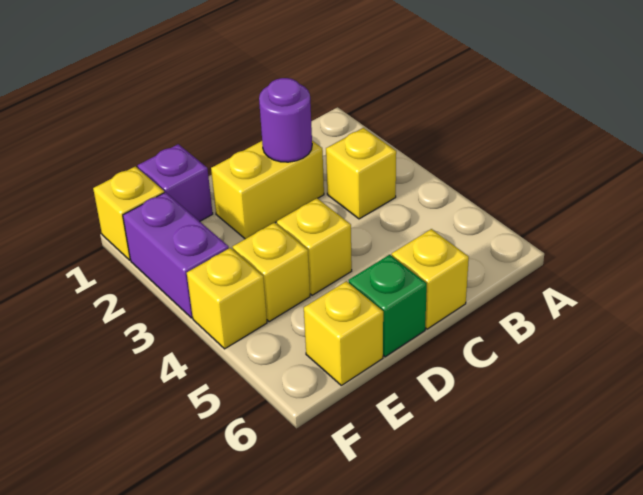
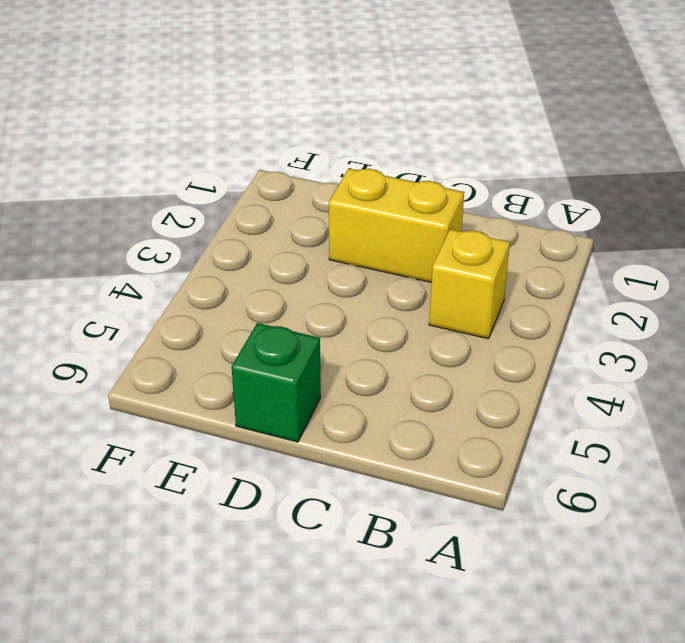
none -> yellow 1x1 brick [392,229,469,329]
none -> yellow 1x1 brick [277,198,352,295]
none -> purple 1x1 brick [138,144,213,221]

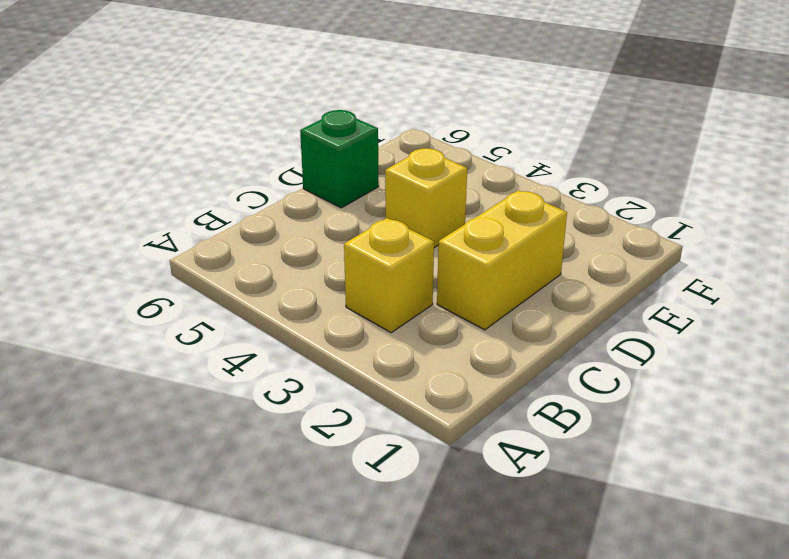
none -> yellow 1x1 brick [392,229,469,329]
none -> purple 1x1 brick [138,144,213,221]
none -> yellow 1x1 brick [232,223,310,322]

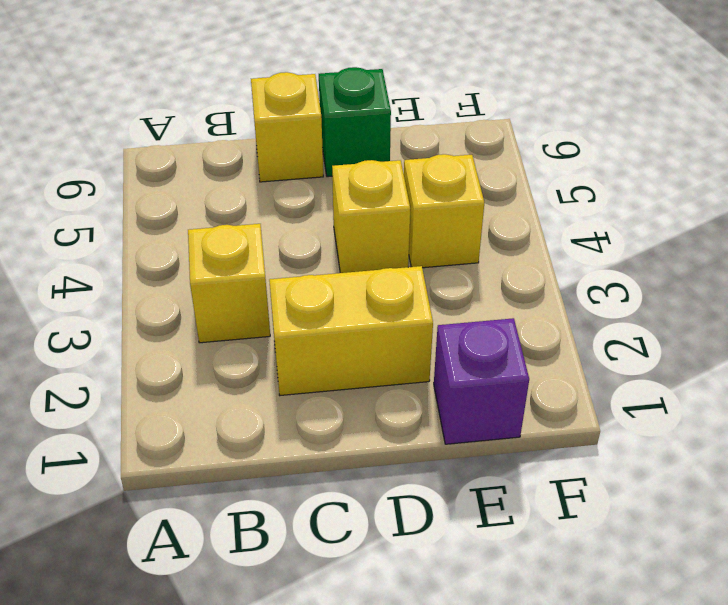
none -> yellow 1x1 brick [304,281,383,385]
none -> yellow 1x1 brick [93,166,164,260]
none -> purple 1x2 brick [123,192,229,318]

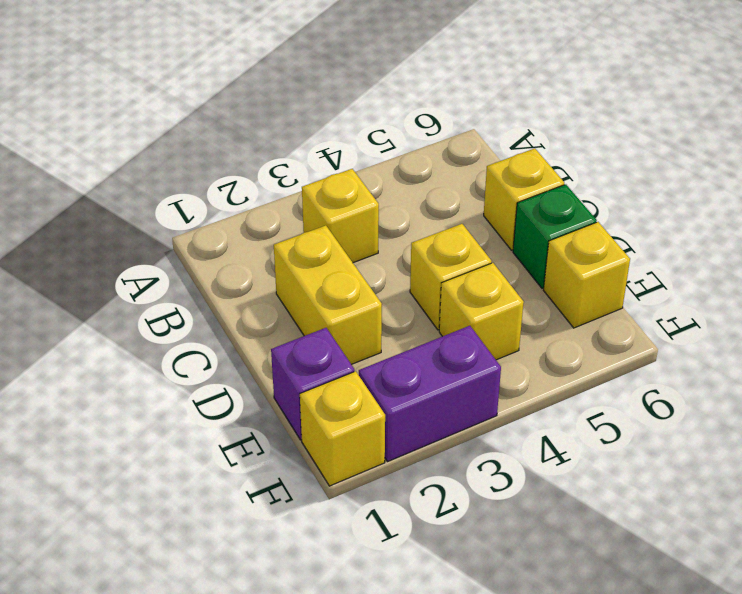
none -> yellow 1x1 brick [187,248,267,349]
none -> purple 1x1 round brick [259,78,312,162]

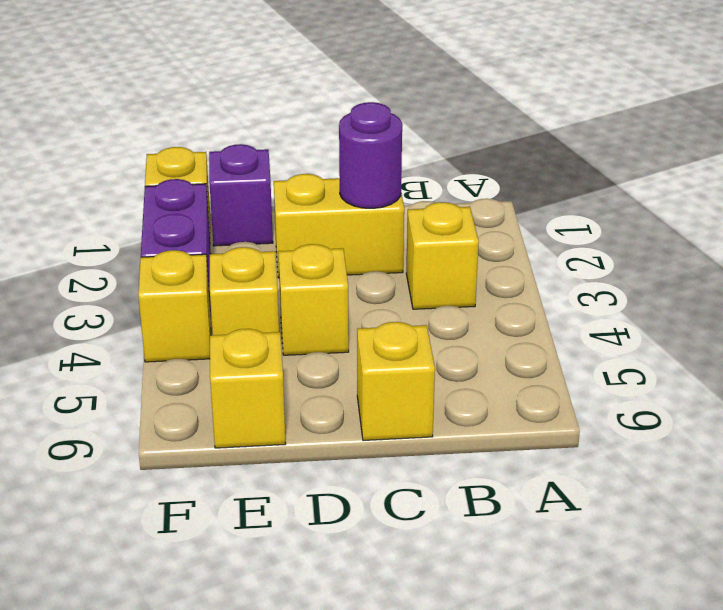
none -> green 1x1 brick [349,255,427,357]

